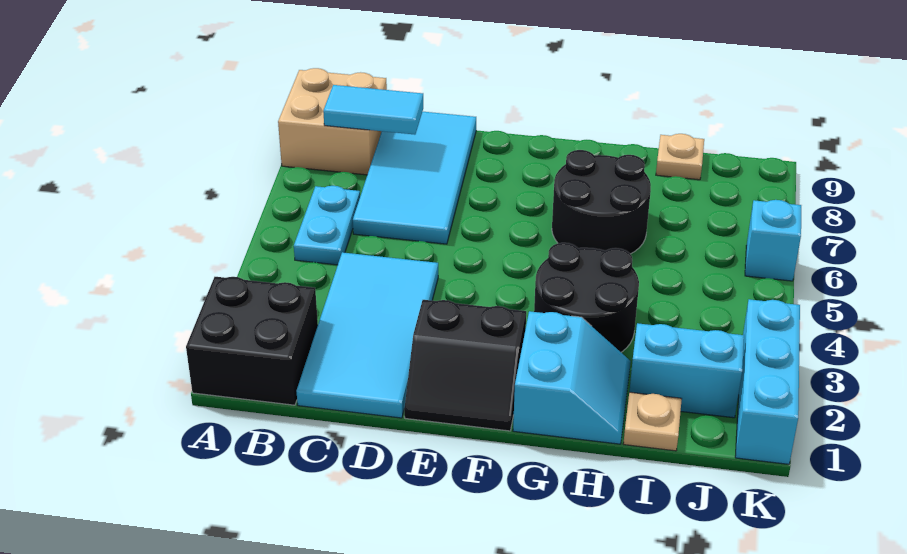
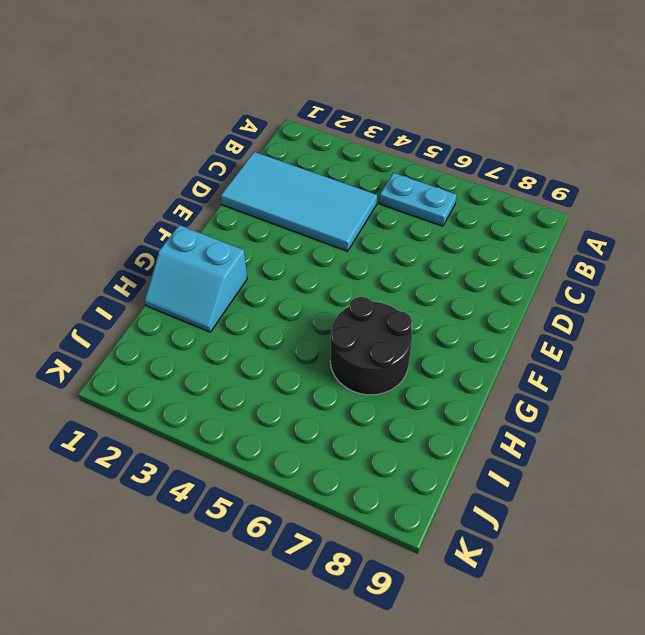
none -> black 2x2 brick [186,277,318,405]
none -> tan 2x2 brick [278,68,387,175]
none -> cyan 2x4 tile [353,112,476,244]

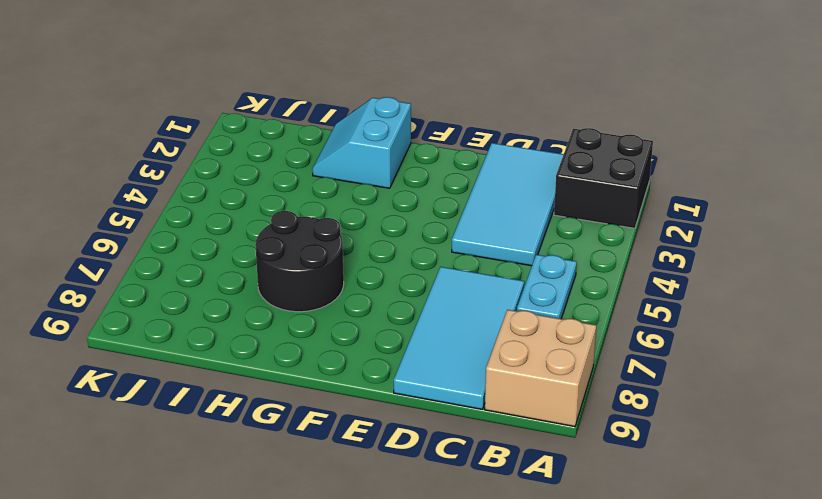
none -> black 2x2 slope [404,300,526,431]
none -> black 2x2 round brick [534,243,639,352]
none -> tan 1x1 plate [623,392,682,451]

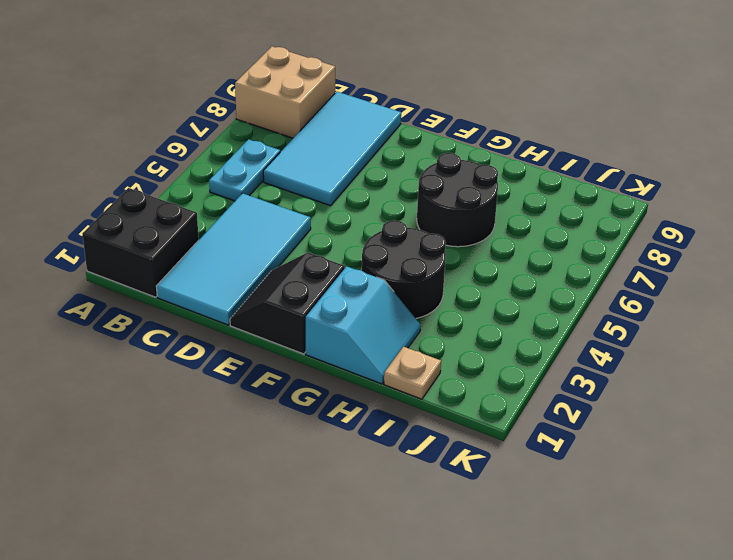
black 2x2 slope [230,253,345,354] -> black 2x2 slope turned to [404,300,526,431]
none -> cyan 1x2 brick [629,323,744,418]
none -> tan 1x1 plate [656,134,704,180]
none -> cyan 1x3 brick [735,299,800,464]

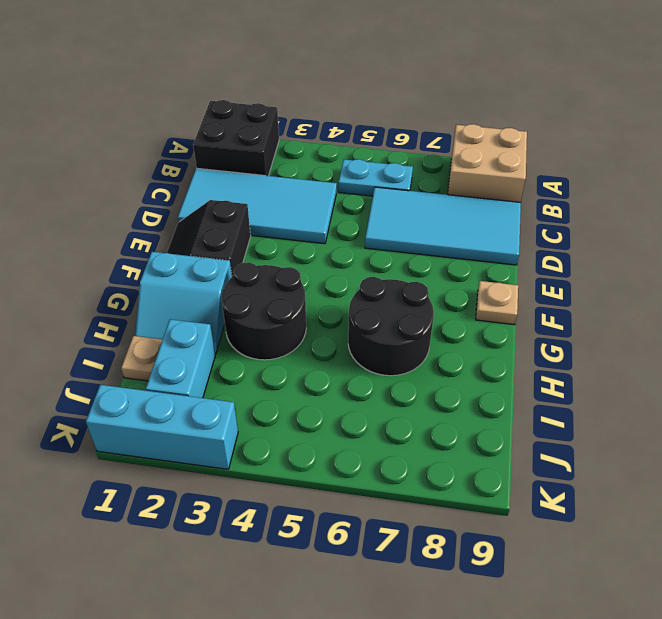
tan 1x1 plate [476,281,518,325] -> tan 1x1 plate moved to [656,134,704,180]
none -> cyan 1x1 brick [745,200,801,281]
none -> cyan 1x2 tile [323,85,423,135]

